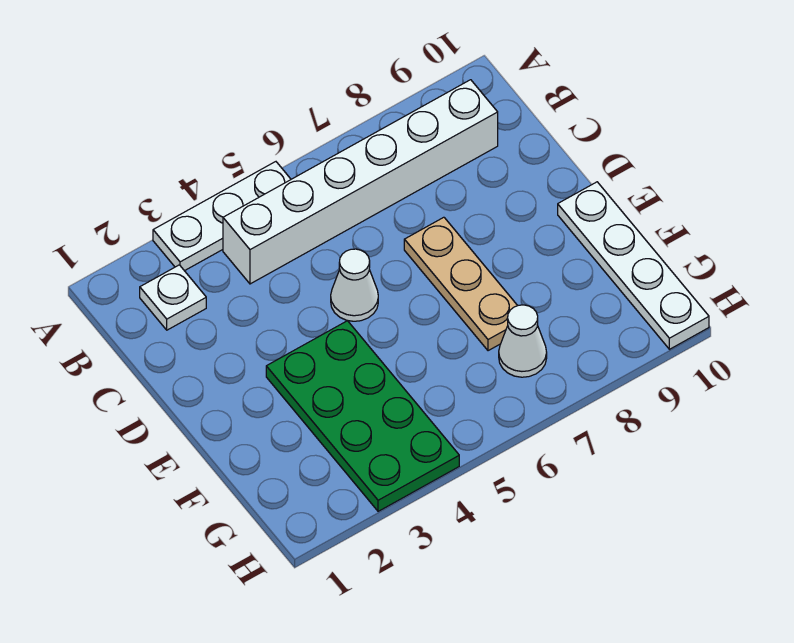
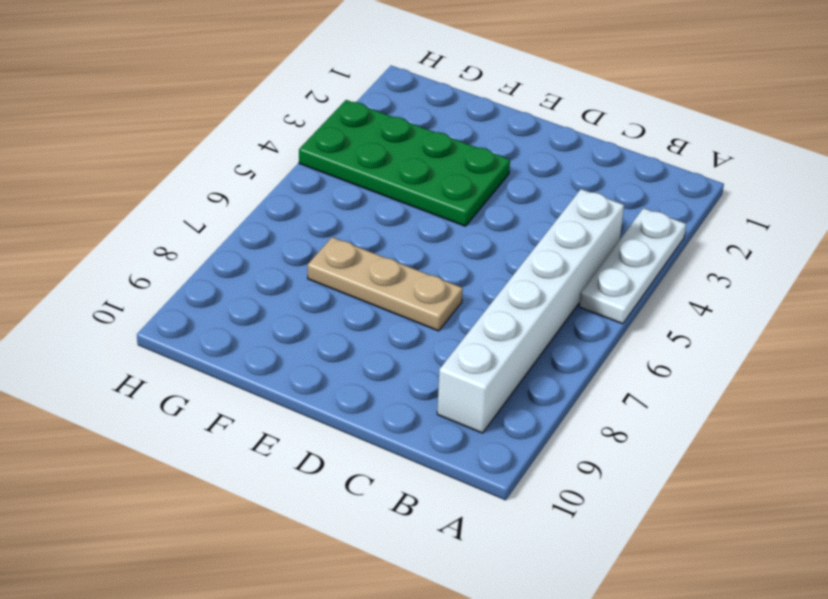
none -> white 1x1 plate [140,265,206,330]
none -> white 1x1 cone [331,249,378,321]

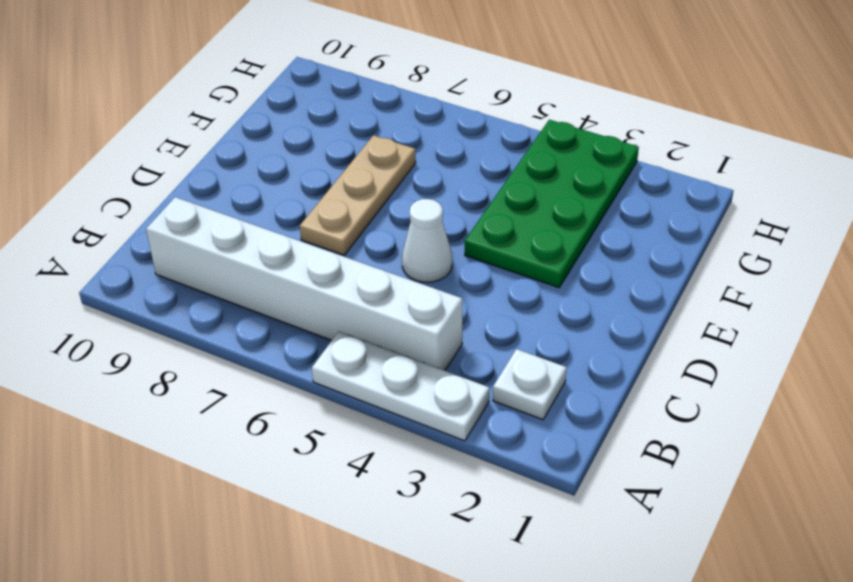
none -> white 1x4 plate [558,182,709,349]
none -> white 1x1 cone [499,305,547,377]

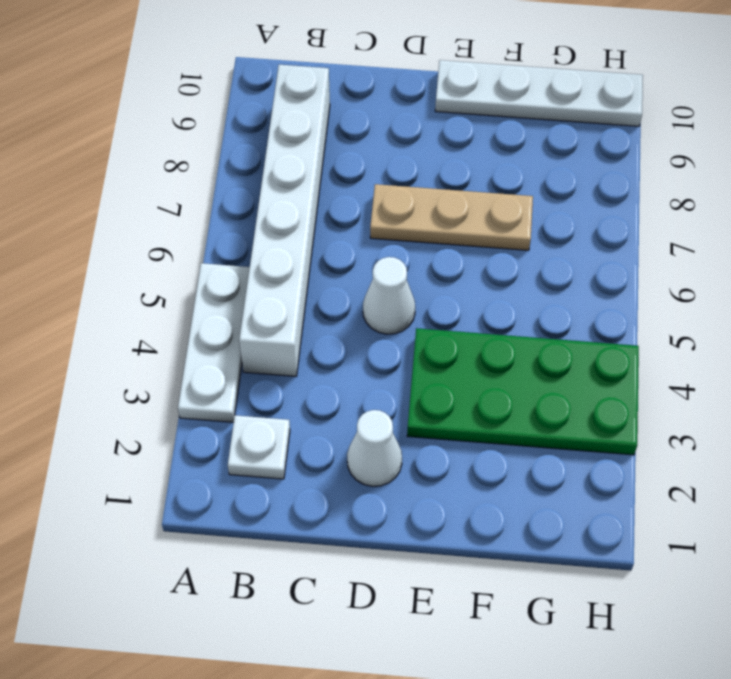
white 1x1 cone [347,410,402,486] -> white 1x1 cone moved to [499,305,547,377]

